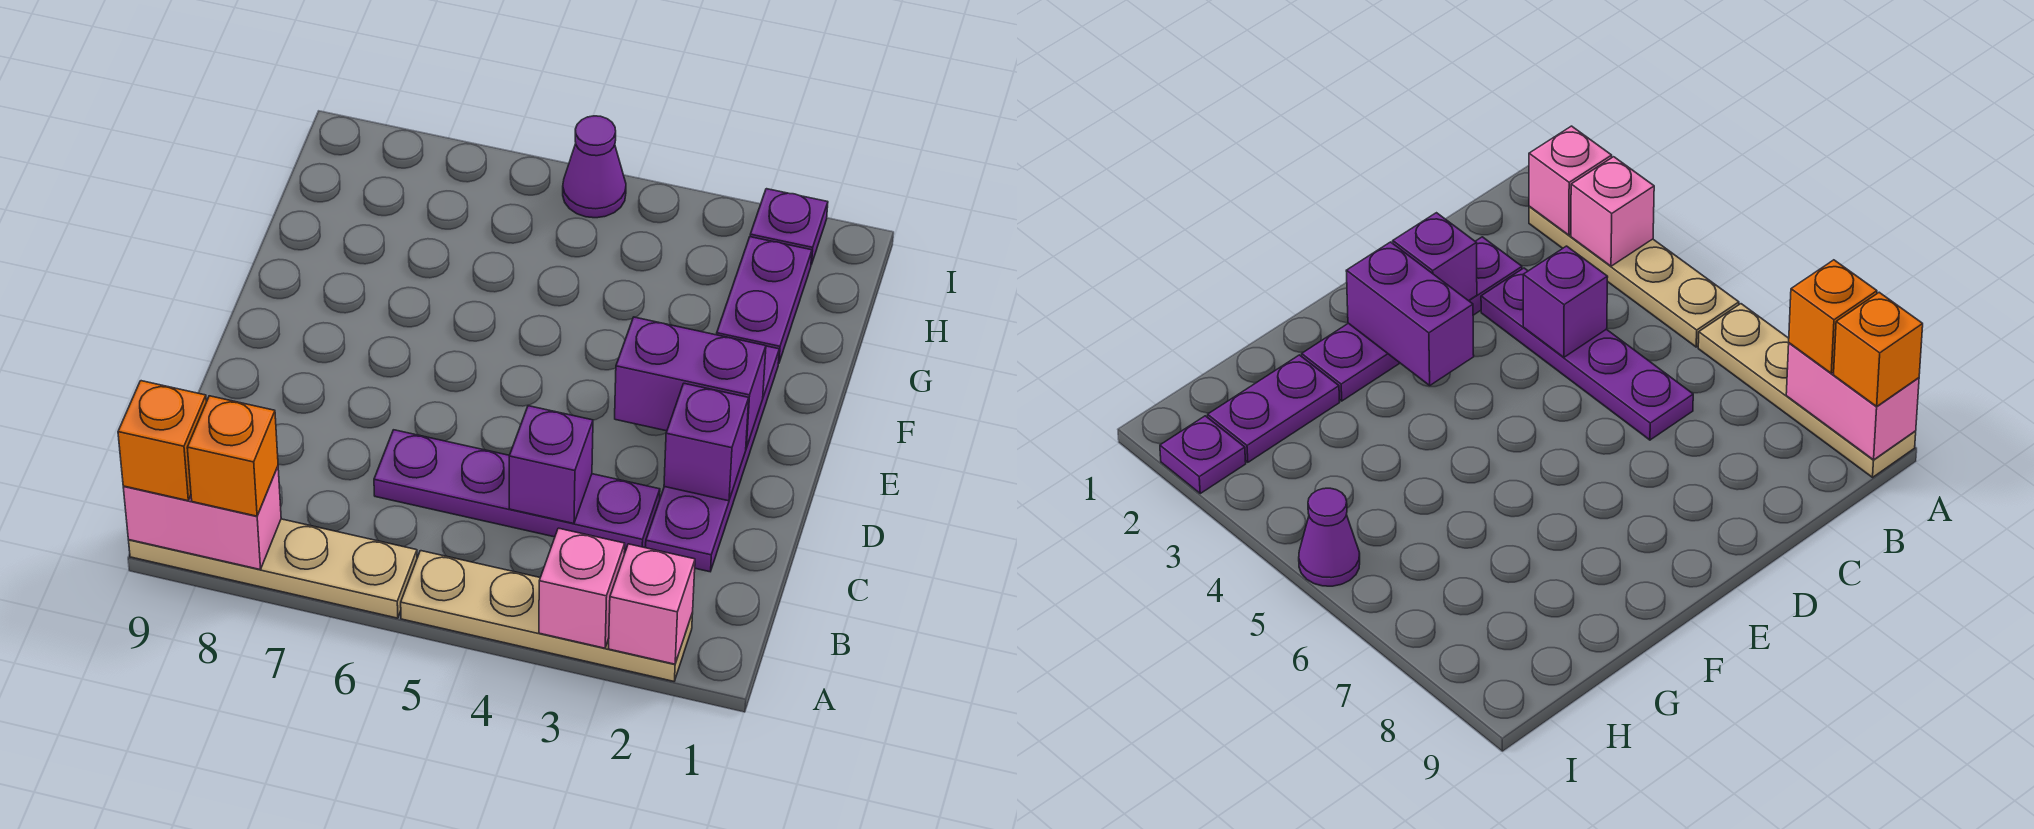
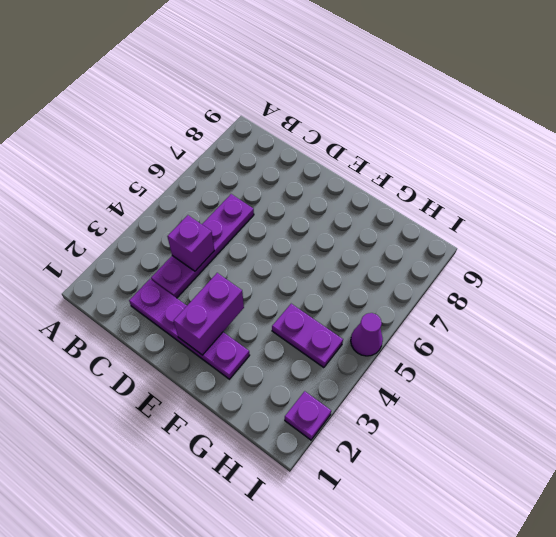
purple 1x2 plate [272,304,343,368] -> purple 1x2 plate moved to [717,237,812,364]
none -> tan 1x4 plate [401,551,693,681]
none -> tan 1x4 plate [129,519,417,618]
none -> pink 1x1 brick [609,544,695,664]

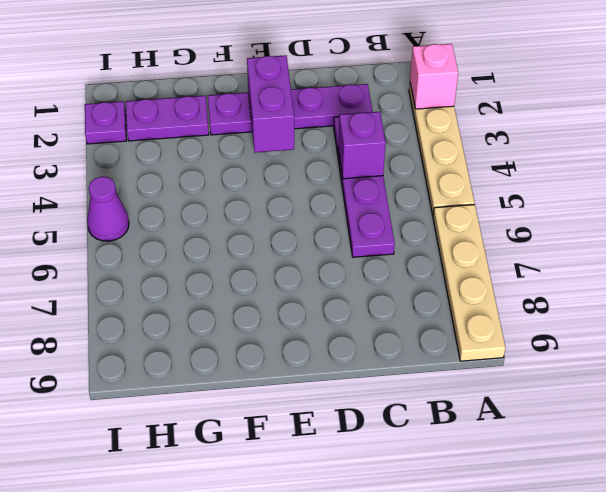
none -> pink 1x1 brick [539,528,625,648]
none -> pink 1x2 brick [123,467,281,569]
none -> purple 1x1 brick [664,384,749,501]

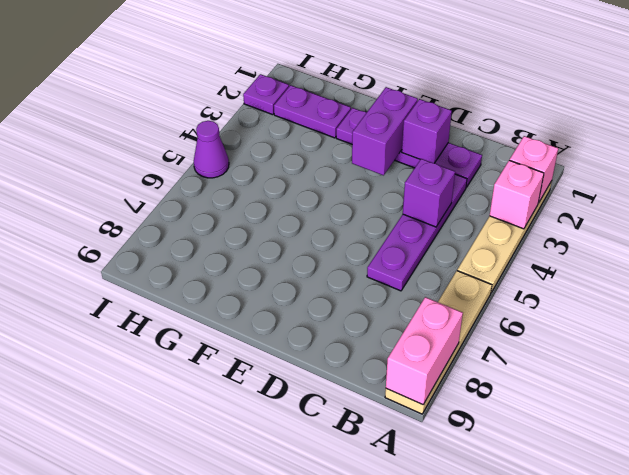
none -> orange 1x1 brick [187,396,278,516]
none -> orange 1x1 brick [118,381,206,501]

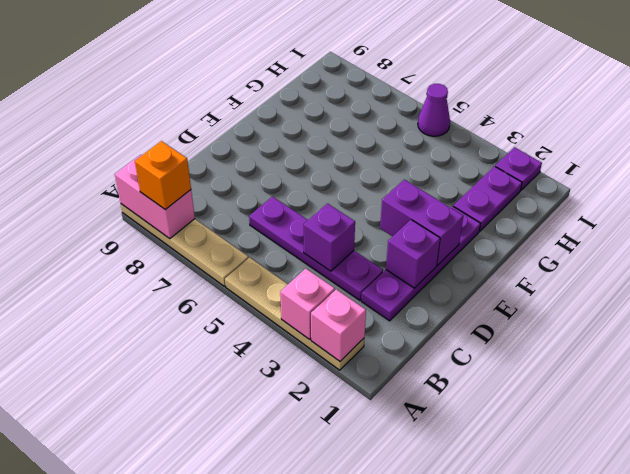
none -> orange 1x1 brick [118,381,206,501]

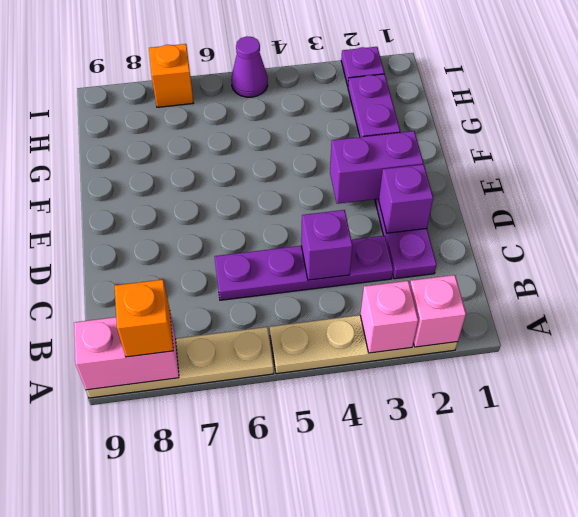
orange 1x1 brick [149,44,193,107] -> orange 1x1 brick moved to [118,381,206,501]

